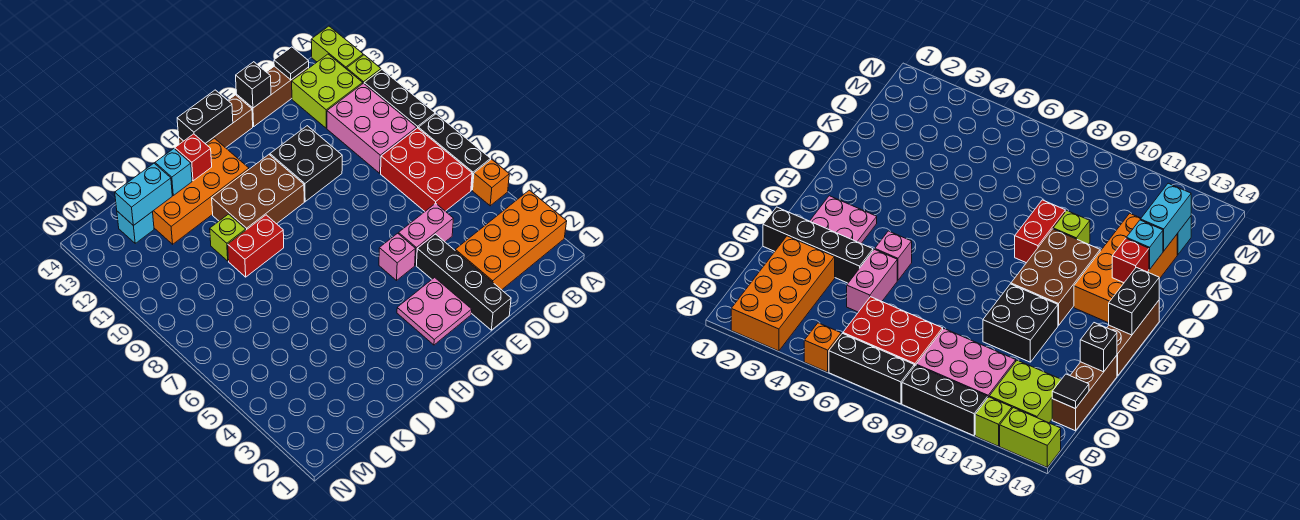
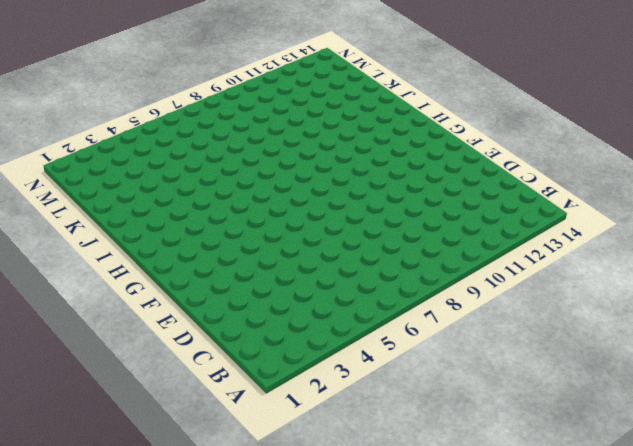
none -> orange 2x4 brick [455,190,567,290]
none -> orange 1x1 brick [473,159,509,206]
none -> black 1x3 brick [418,114,491,190]

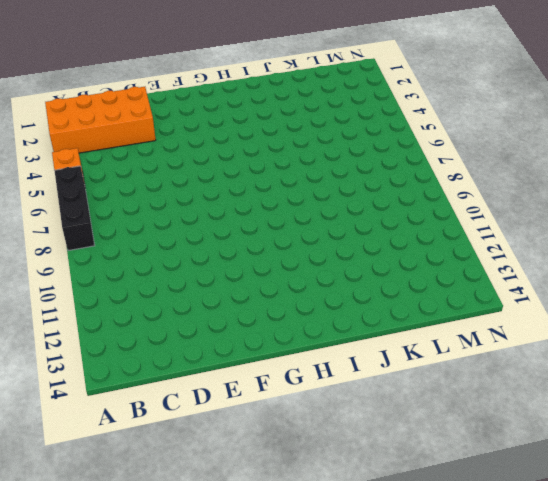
none -> black 1x3 brick [364,70,435,128]
none -> lime 1x1 brick [347,55,381,83]
none -> lime 1x2 brick [311,26,363,69]

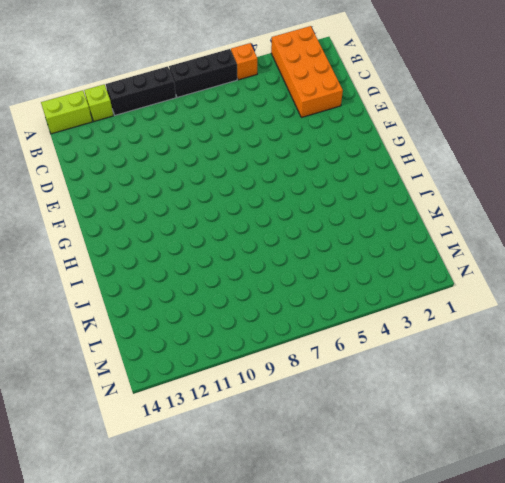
none -> red 2x3 brick [381,128,472,211]
none -> pink 2x3 brick [327,83,417,173]
none -> lime 2x2 brick [292,54,363,128]

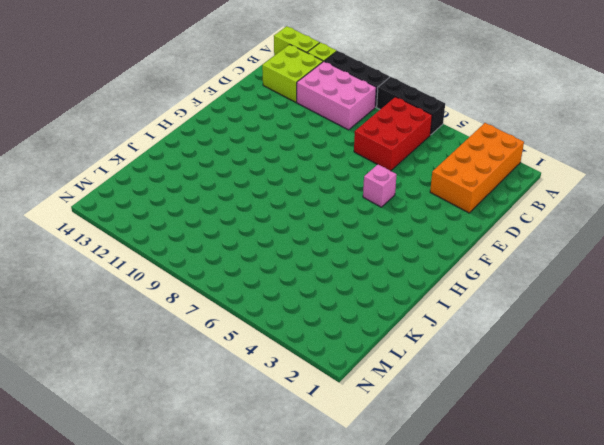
red 2x3 brick [354,97,432,171] -> red 2x3 brick turned to [381,128,472,211]
none -> orange 1x1 brick [473,159,509,206]
none -> brown 1x3 brick [236,66,309,126]
none -> pink 1x2 brick [399,203,453,265]

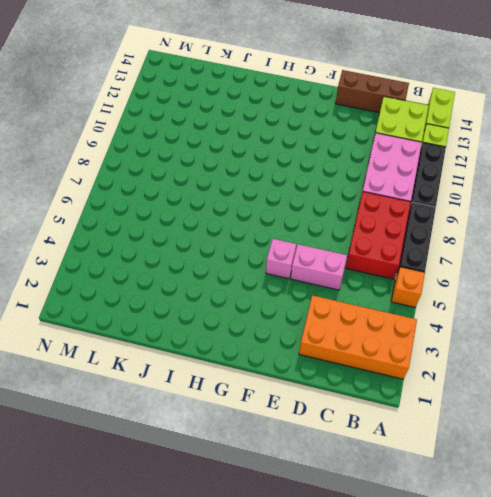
none -> black 1x4 brick [417,234,511,330]
none -> black 2x2 brick [270,126,342,202]
none -> pink 2x2 plate [397,277,472,345]

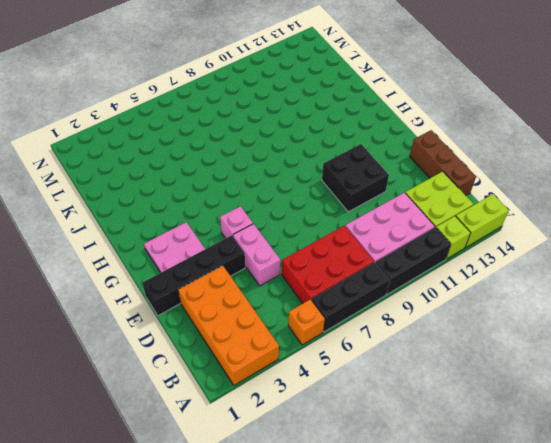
none -> brown 1x3 brick [179,95,253,148]
none -> brown 2x3 brick [212,155,304,230]
none -> orange 2x4 brick [152,138,249,244]

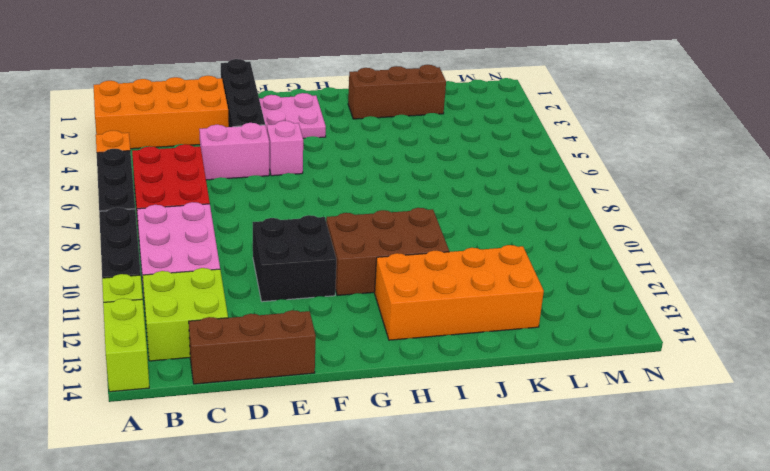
brown 1x3 brick [348,65,446,119] -> brown 1x3 brick moved to [179,95,253,148]
none -> red 1x2 brick [228,215,284,277]
none -> lime 1x1 brick [210,214,246,261]
none -> cyan 1x1 brick [117,211,154,243]

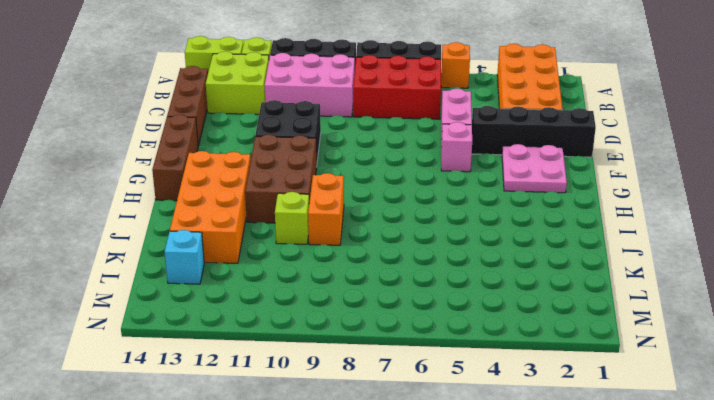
orange 1x2 brick [308,173,344,245] -> red 1x2 brick [228,215,284,277]
none -> black 1x1 tile [274,47,309,80]
none -> black 1x1 brick [236,62,271,108]
none -> black 1x2 brick [177,90,233,143]

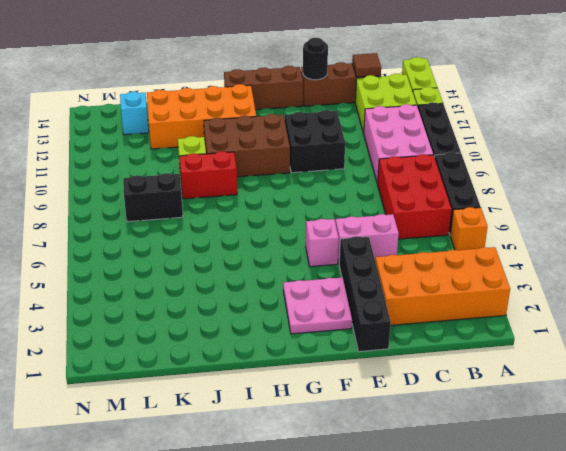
brown 1x1 tile [352,53,381,77] -> black 1x1 tile [274,47,309,80]
black 1x1 round brick [303,38,328,80] -> black 1x1 brick [236,62,271,108]
black 1x2 brick [123,173,183,222] -> black 1x2 brick moved to [177,90,233,143]
none -> red 1x1 brick [175,134,212,181]
none -> cyan 1x1 brick [155,149,192,195]
none -> cyan 1x2 brick [115,163,172,226]

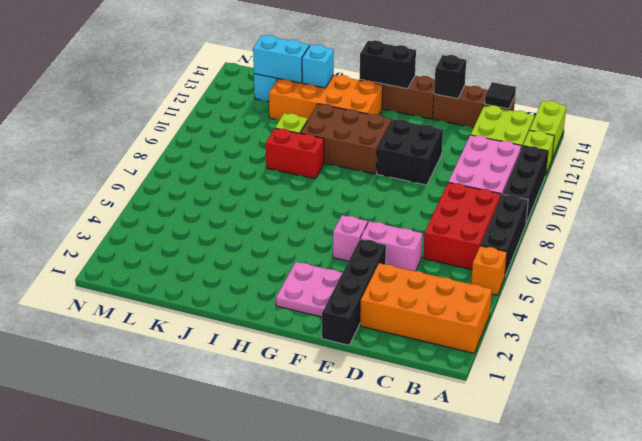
none -> red 1x1 brick [175,134,212,181]

